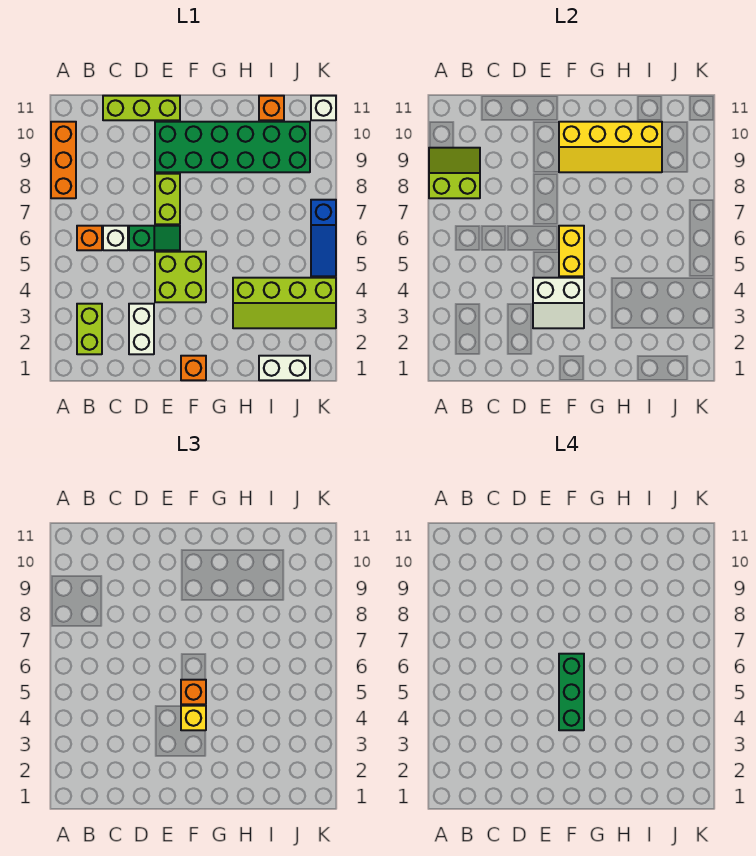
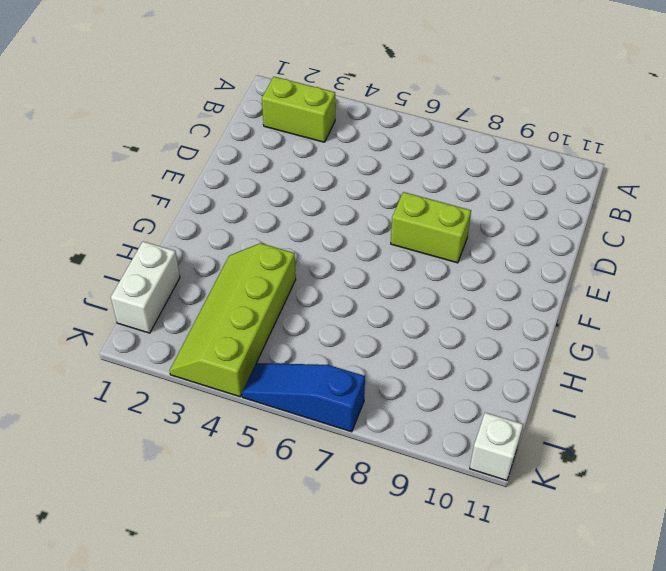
none -> orange 1x3 brick [51,122,76,198]
none -> orange 1x1 brick [77,226,102,250]
none -> white 1x1 brick [103,226,128,250]

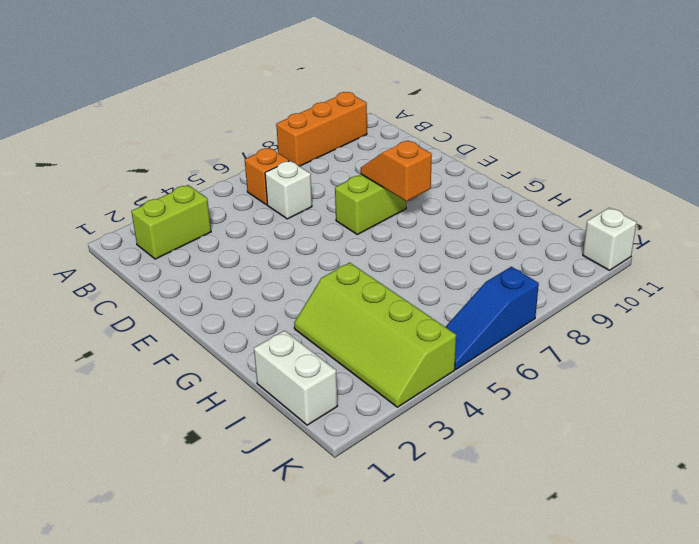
orange 1x2 slope [361,140,432,201] -> none
none -> lime 1x3 brick [103,96,180,120]
none -> white 1x2 brick [129,304,154,354]
none -> green 1x2 slope [129,226,180,250]

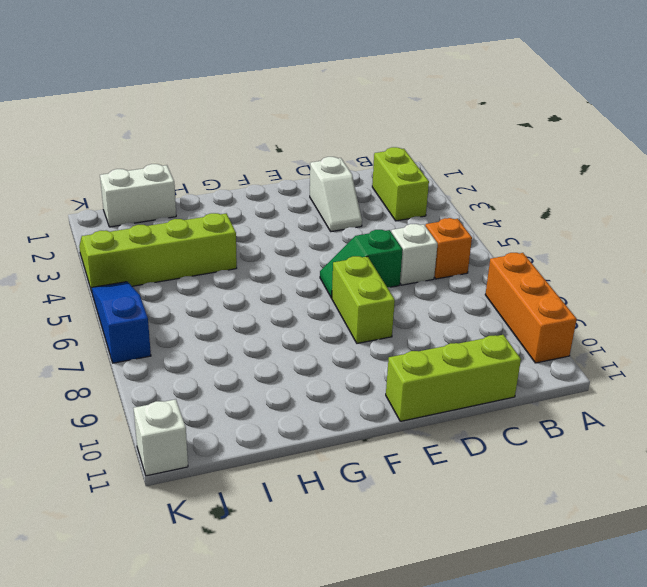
white 1x2 slope [310,157,362,232] -> white 1x2 brick [129,304,154,354]
none -> lime 2x2 brick [155,252,206,302]
none -> green 2x6 brick [155,122,310,172]
none -> orange 1x1 brick [181,356,206,380]

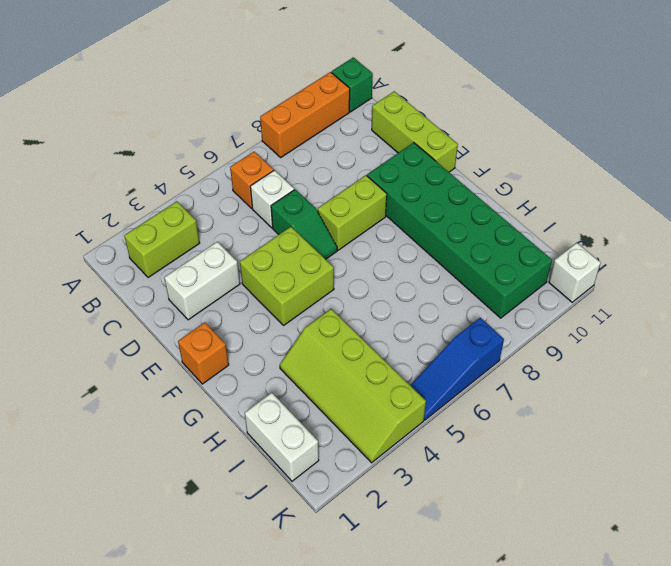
green 1x1 brick [332,57,373,112] -> none
none -> orange 1x1 brick [259,96,284,120]
none -> lime 2x2 slope [429,148,480,198]
none -> white 2x2 slope [533,278,584,328]

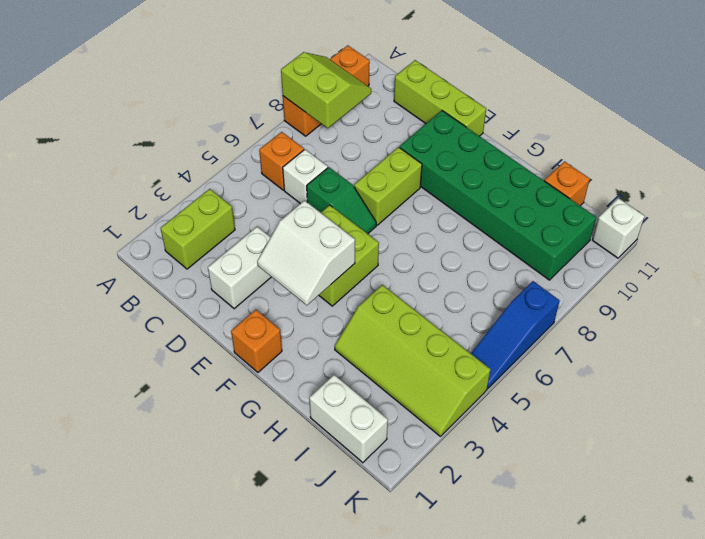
none -> yellow 1x2 brick [559,226,584,276]
none -> yellow 2x4 slope [559,122,662,172]
none -> yellow 1x1 brick [181,706,206,730]

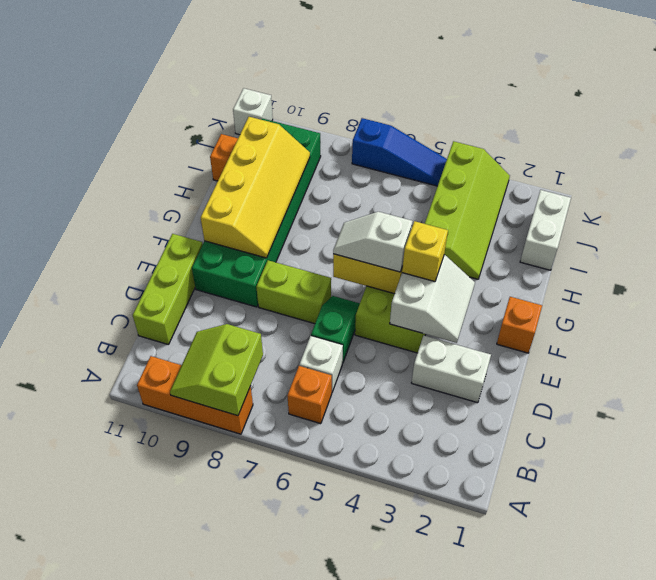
white 1x2 slope [333,212,412,272] -> orange 1x1 brick [181,680,206,704]
none -> lime 1x2 brick [77,304,102,354]
none -> green 1x3 brick [559,654,584,730]

